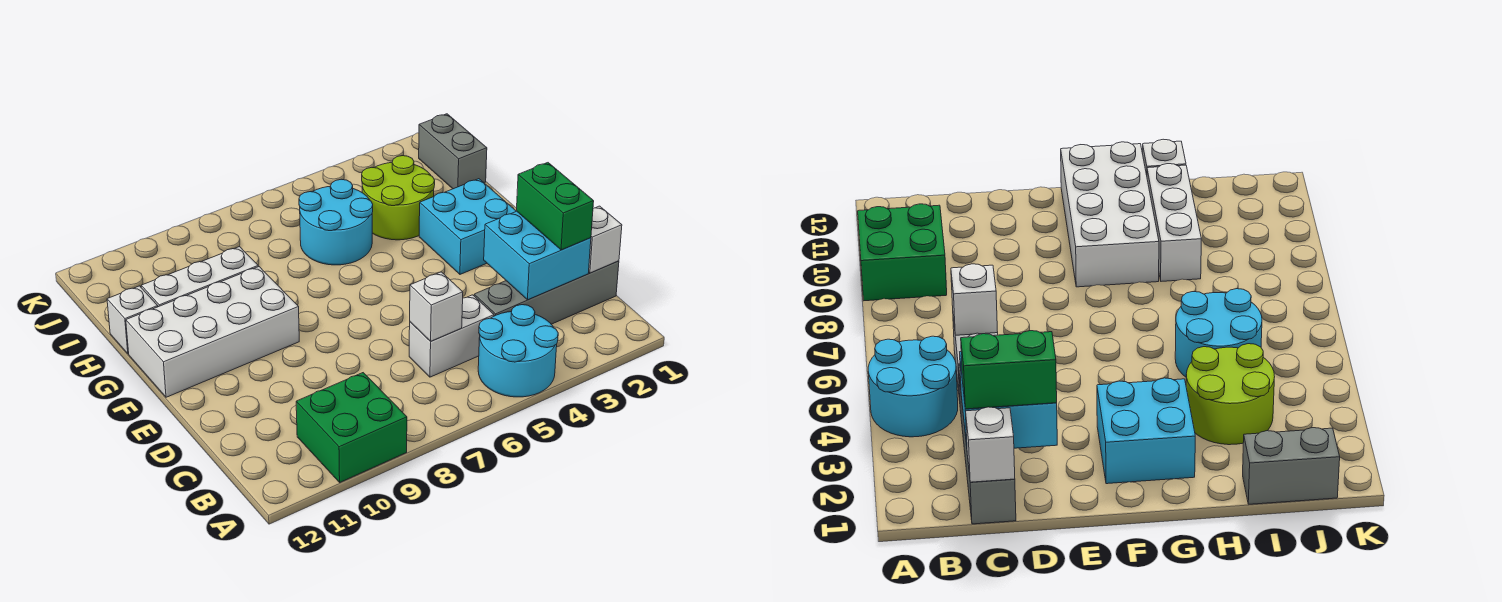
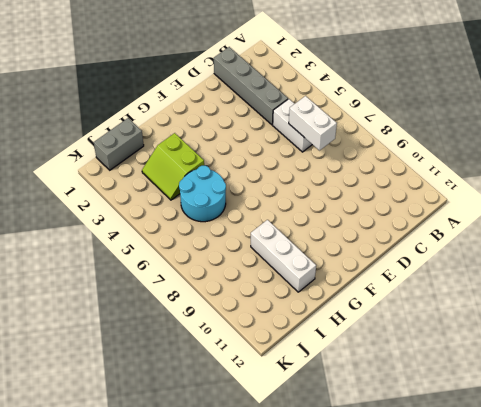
white 1x2 brick [289,96,337,150] -> white 1x1 brick [410,272,463,341]
lime 2x2 slope [142,133,204,200] -> lime 2x2 round brick [362,156,435,240]
none -> cyan 2x2 round brick [478,305,558,397]
none -> green 2x2 brick [296,373,407,482]
none -> cyan 2x2 brick [419,179,516,274]

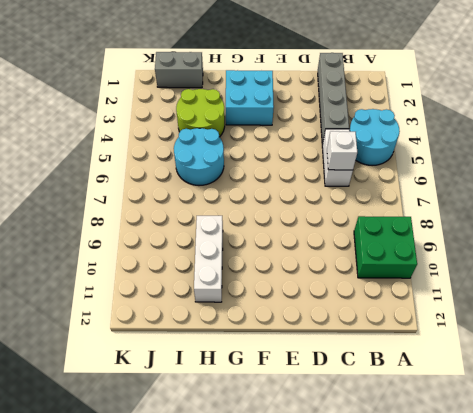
none -> white 2x4 brick [126,267,299,397]
none -> white 1x1 brick [107,286,158,354]
none -> white 1x1 brick [589,206,622,273]

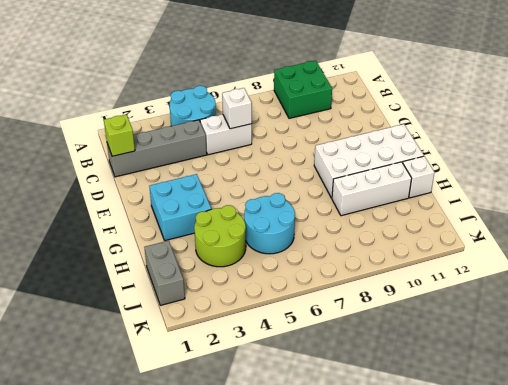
lime 1x1 brick [104,114,135,156] -> white 1x1 brick [589,206,622,273]
none -> cyan 2x2 brick [484,211,591,300]
none -> green 1x2 brick [516,163,594,250]

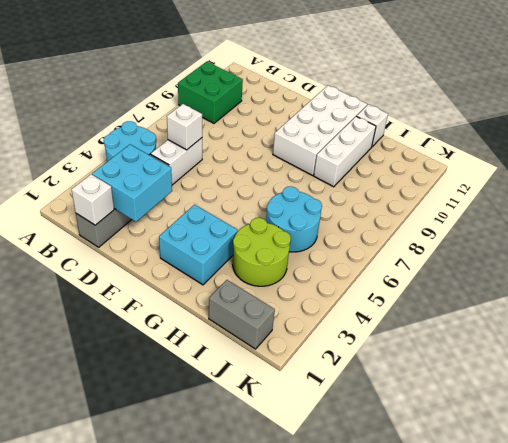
none -> green 1x2 brick [516,163,594,250]

